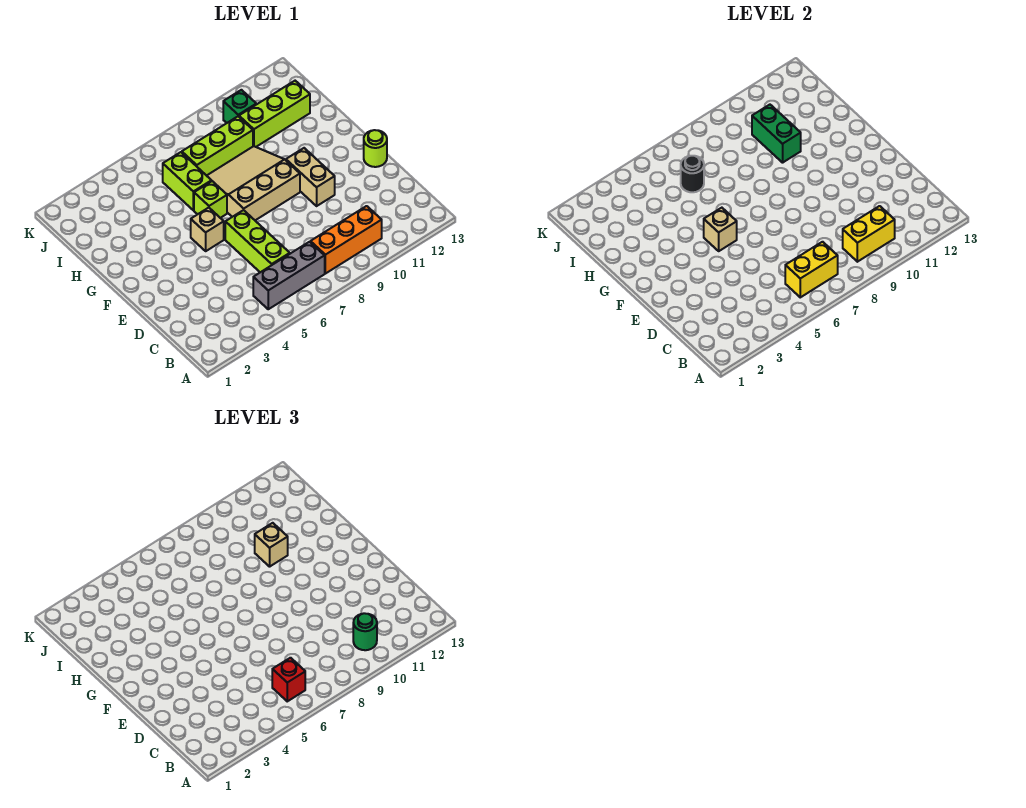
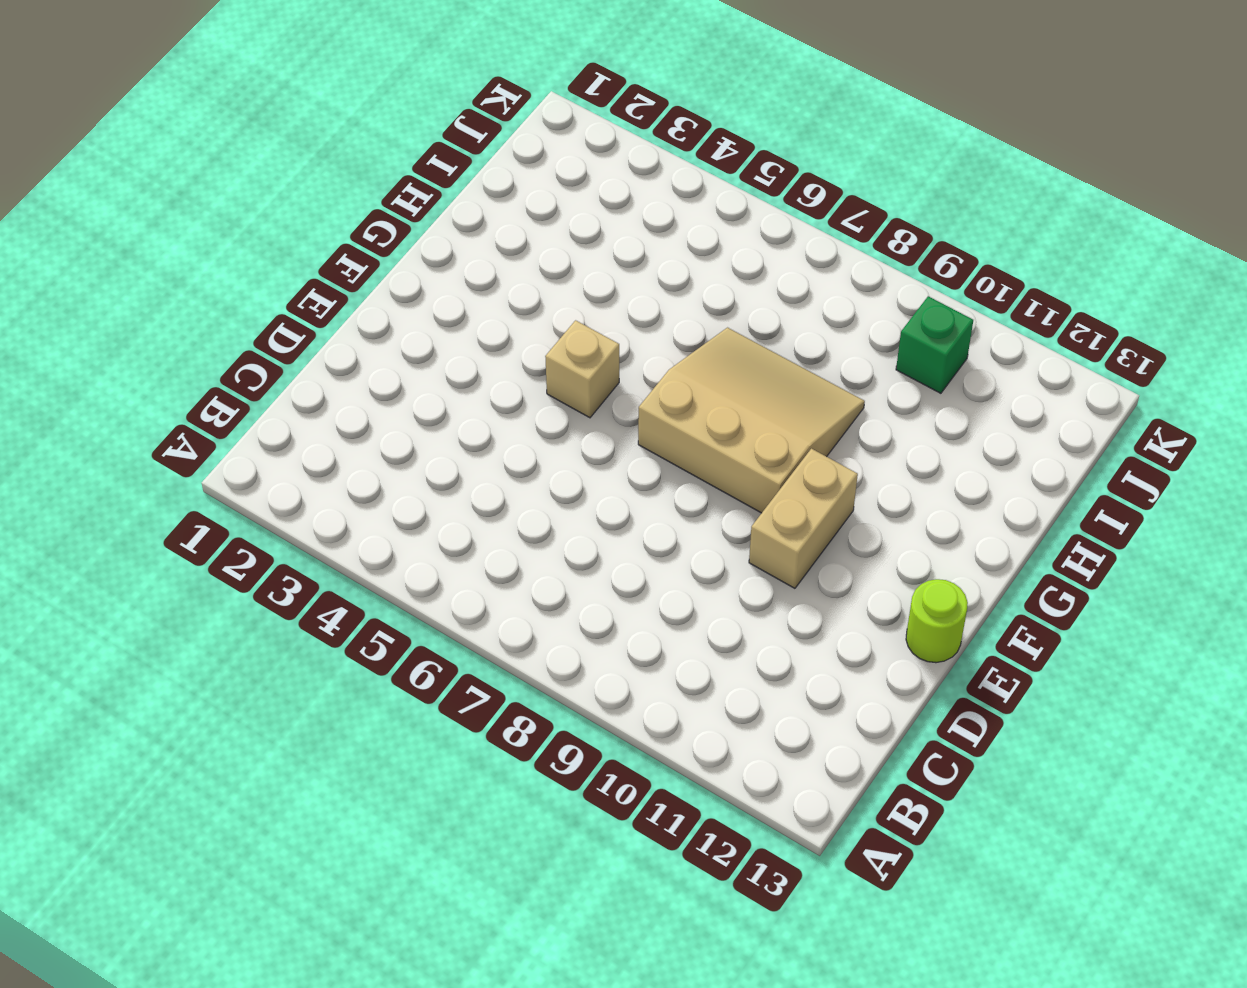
none -> grey 1x3 brick [253,242,325,309]
none -> orange 1x3 brick [311,206,382,274]
none -> lime 1x3 brick [225,210,290,272]

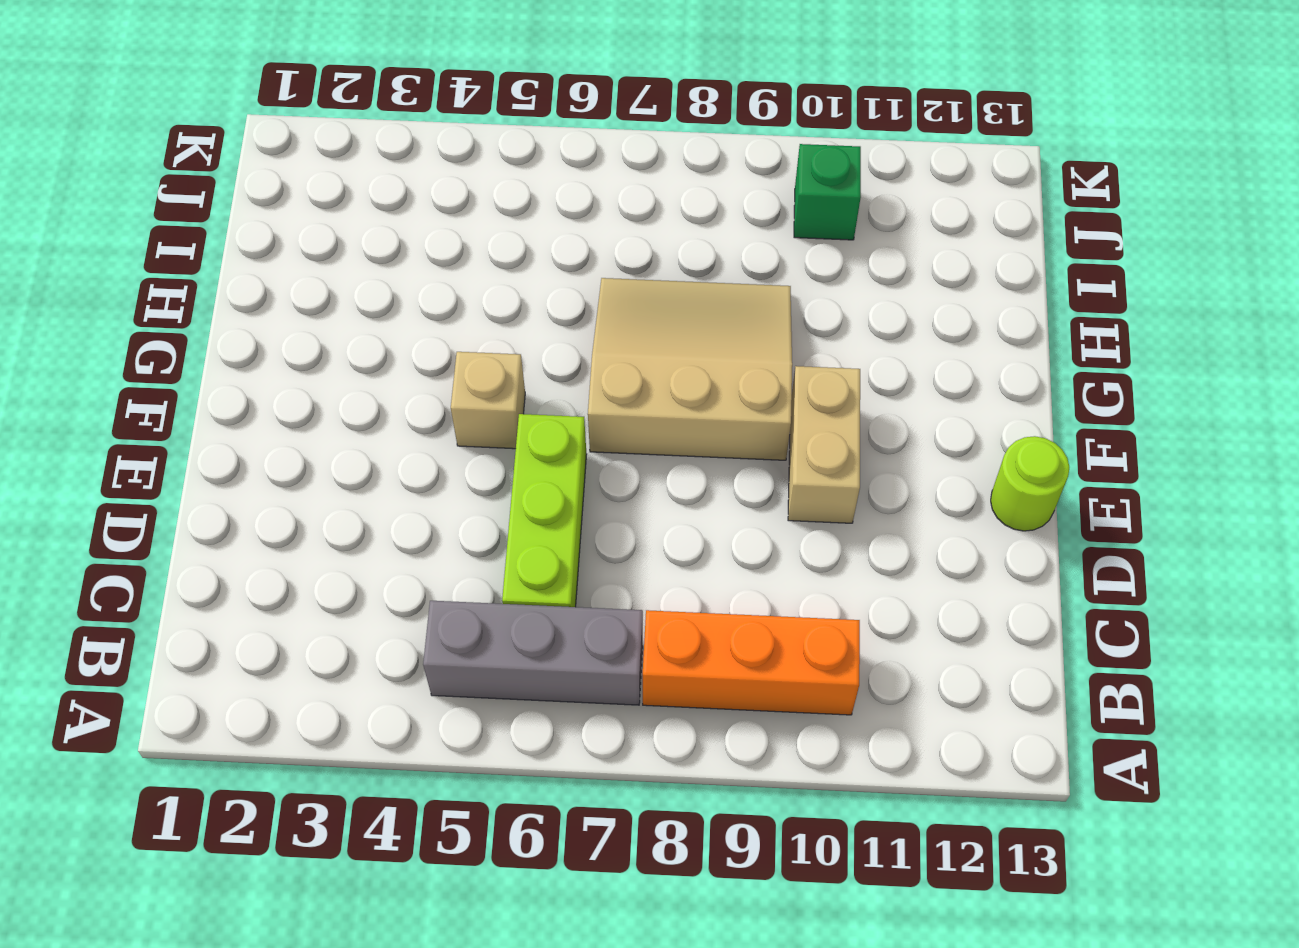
none -> lime 1x1 brick [194,181,227,218]
none -> lime 1x2 brick [163,152,212,210]
none -> lime 1x3 brick [182,117,253,176]

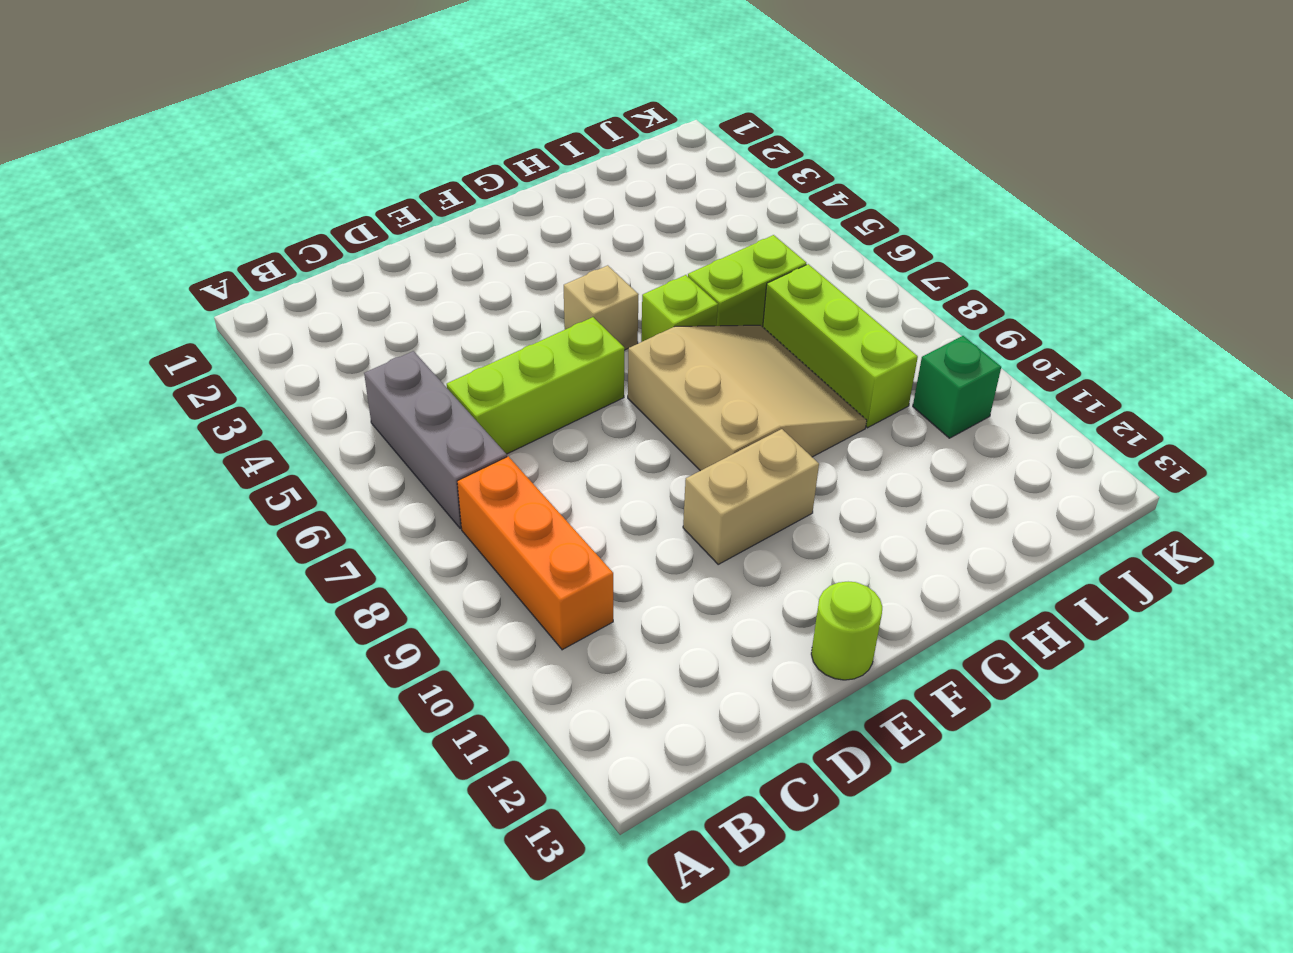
none -> lime 1x3 brick [239,81,310,147]
none -> yellow 1x2 brick [785,242,838,297]
none -> yellow 1x2 brick [843,206,895,262]

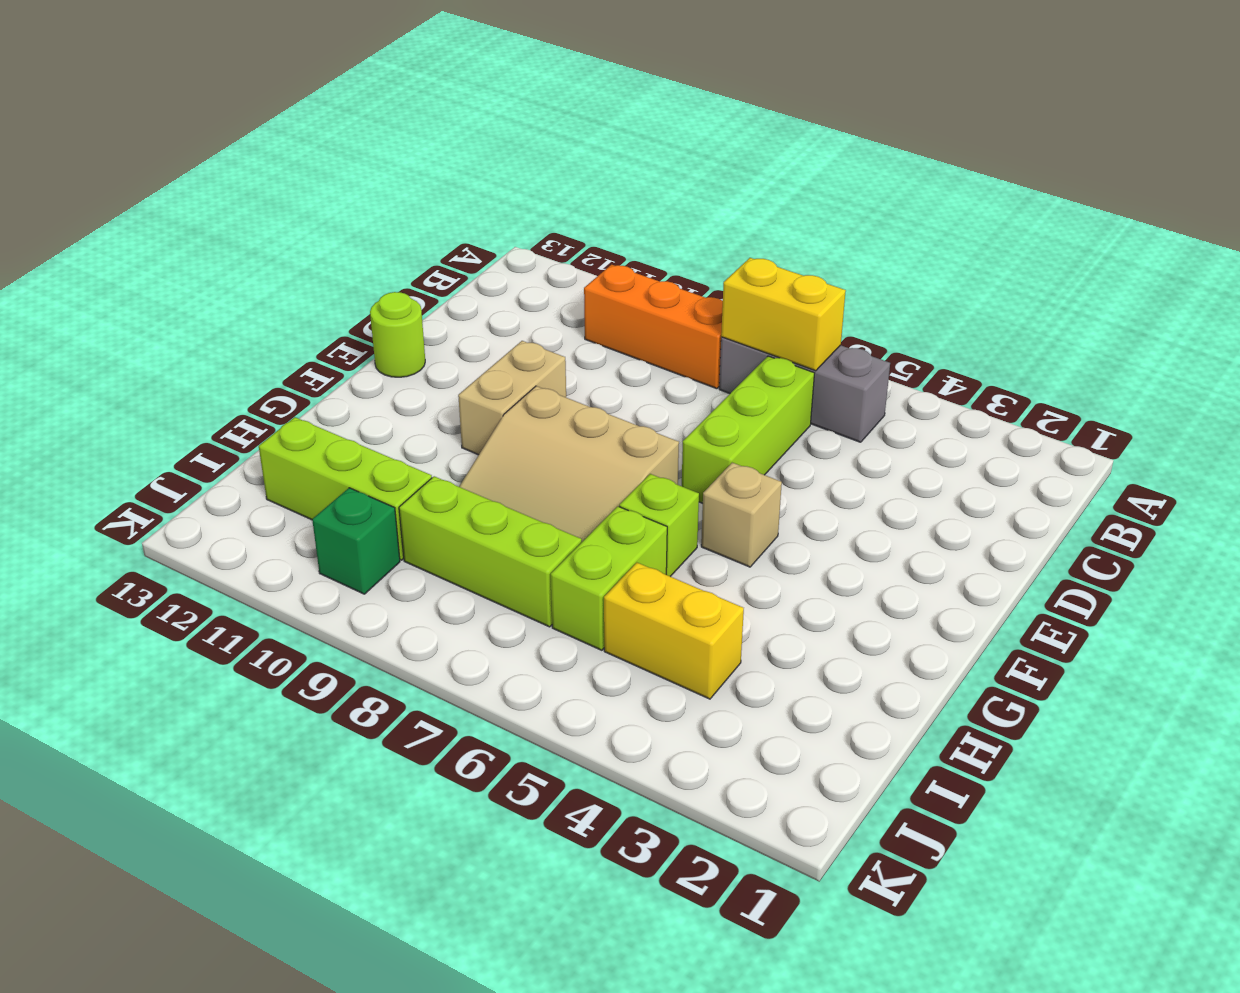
yellow 1x2 brick [604,563,744,699] -> yellow 1x2 brick moved to [843,206,895,262]
none -> tan 1x1 brick [704,208,737,251]
none -> green 1x2 brick [752,105,801,163]
none -> black 1x1 round brick [681,156,704,192]

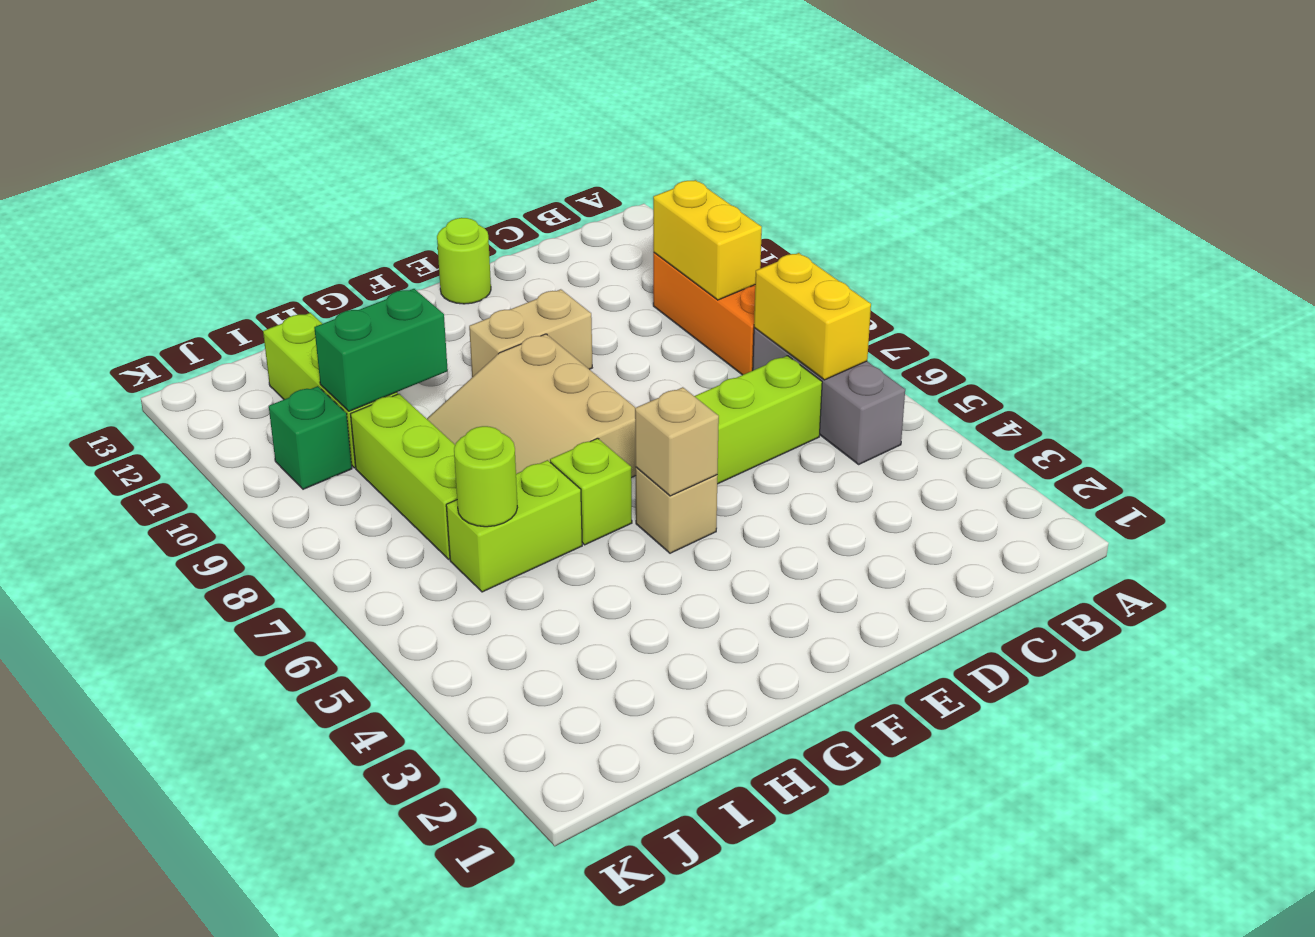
lime 1x1 round brick [454,426,517,527] -> black 1x1 round brick [681,156,704,192]
none -> red 1x1 brick [272,658,305,701]
none -> green 1x1 round brick [353,613,377,650]
none -> tan 1x1 brick [255,523,288,567]

